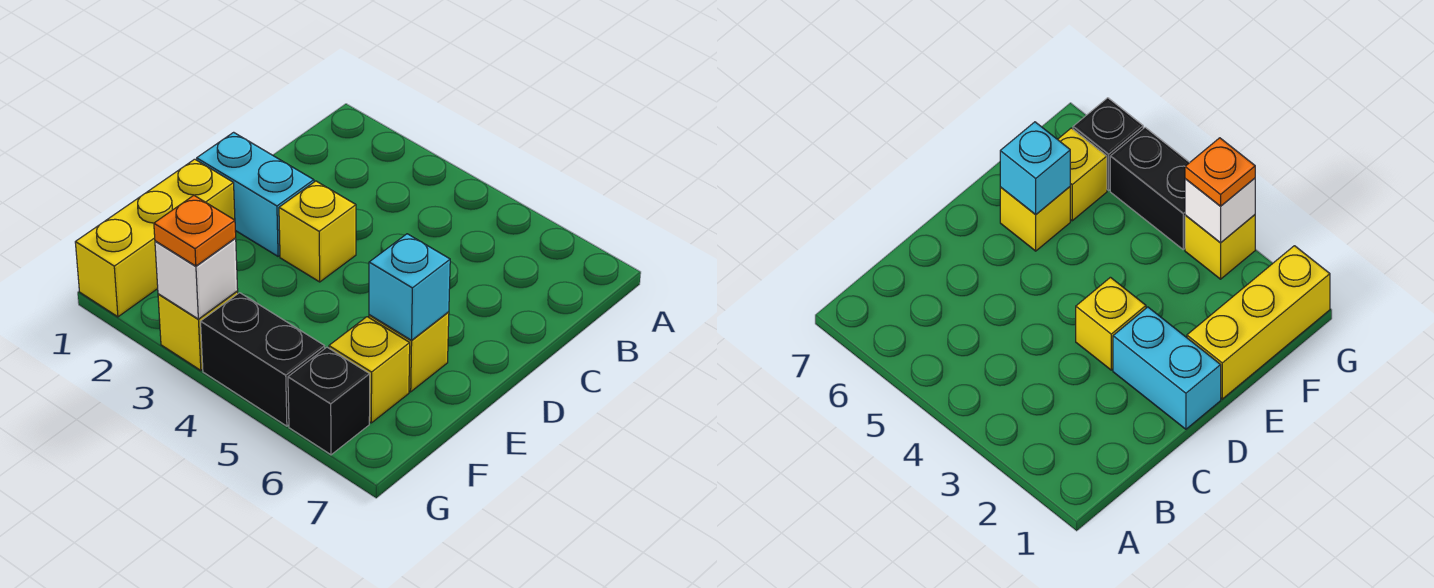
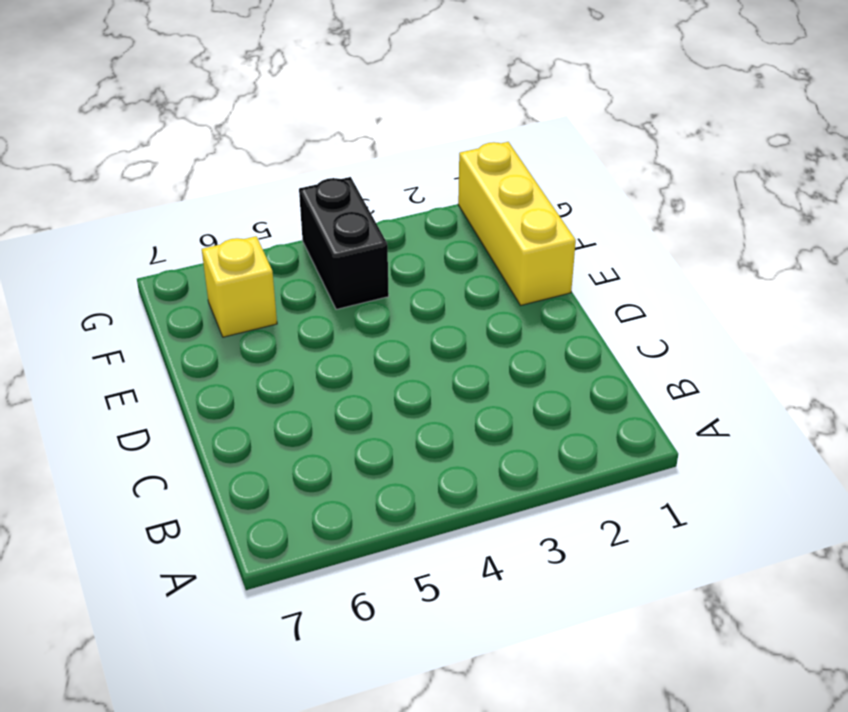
black 1x2 brick [299,177,389,309] -> black 1x2 brick turned to [201,293,325,426]
none -> cyan 1x2 brick [197,132,314,256]
none -> yellow 1x1 brick [279,181,356,282]

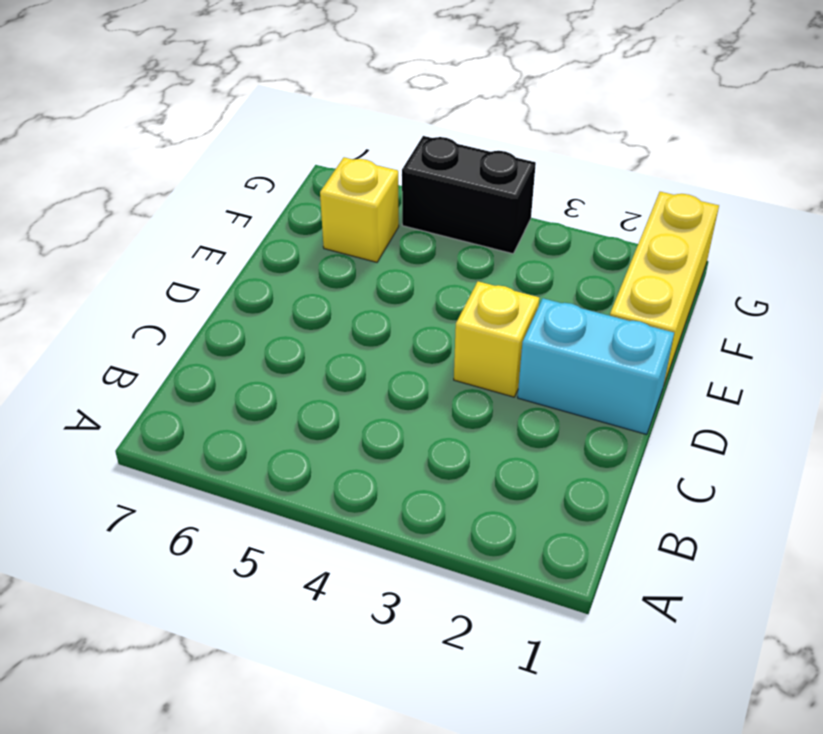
none -> yellow 1x1 brick [369,312,449,392]
none -> yellow 1x1 brick [158,292,238,370]

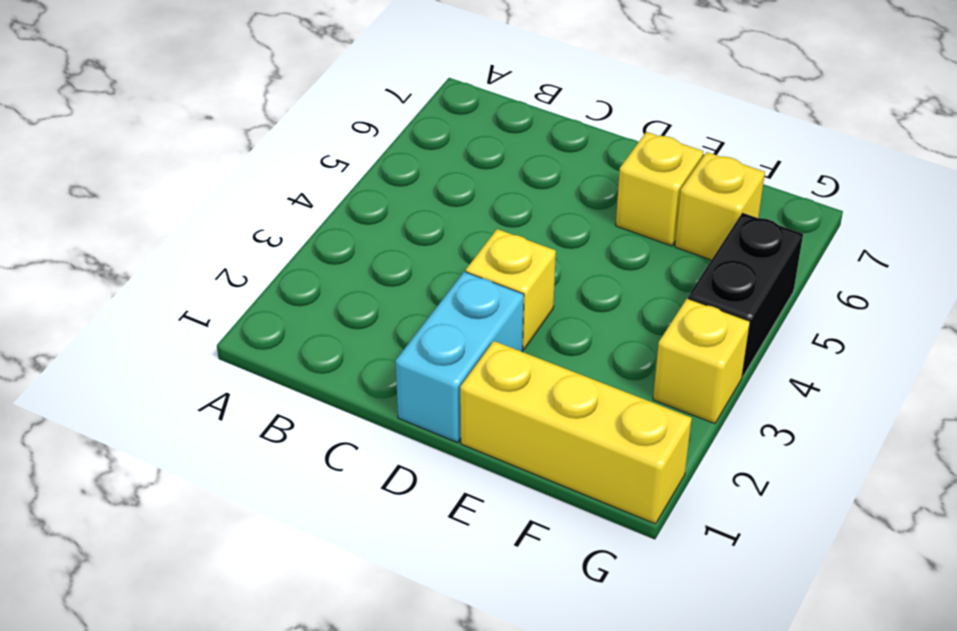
none -> black 1x1 brick [288,347,370,455]
none -> cyan 1x1 brick [369,234,450,340]

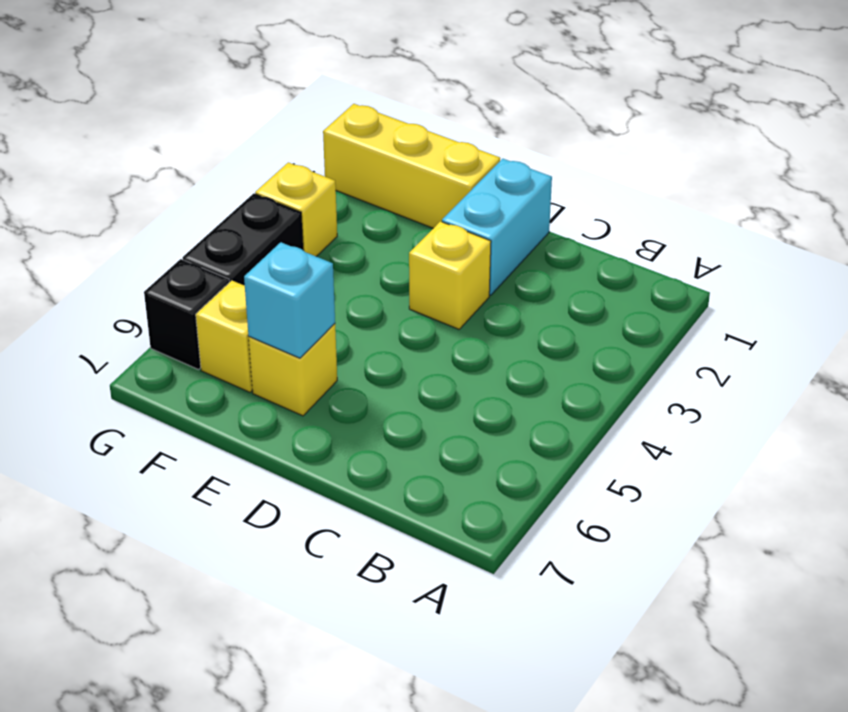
none -> white 1x1 brick [155,239,238,319]
none -> orange 1x1 plate [154,195,236,266]

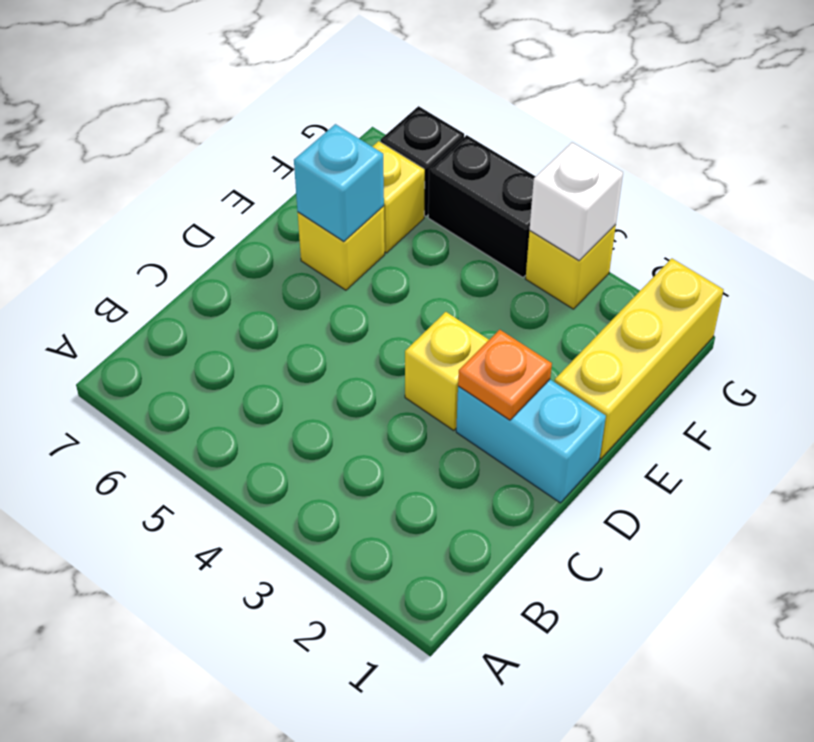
orange 1x1 plate [458,330,552,420] -> orange 1x1 plate moved to [154,195,236,266]

